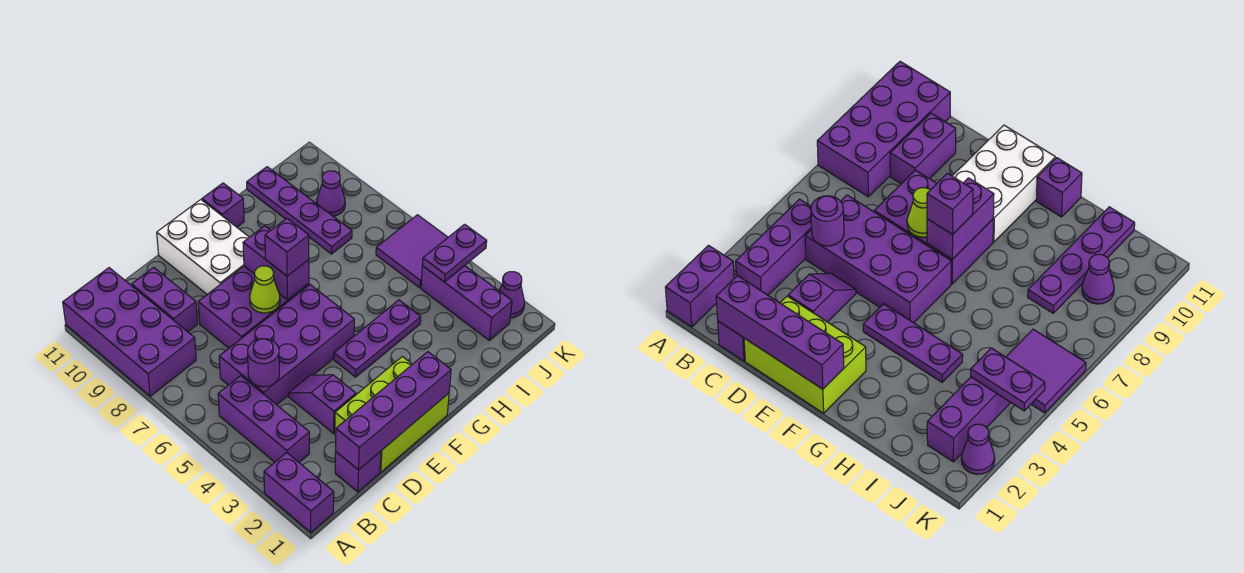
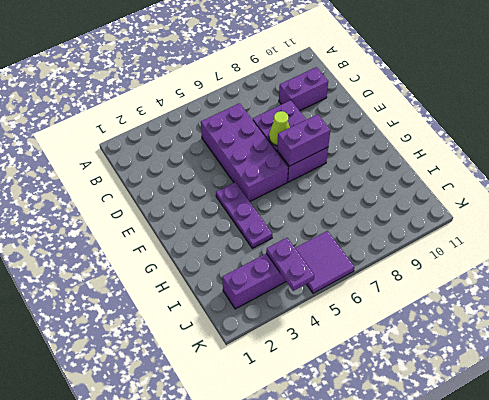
none -> purple 1x2 brick [264,453,334,532]
none -> purple 2x4 brick [63,268,196,396]
none -> purple 1x3 brick [218,376,309,462]

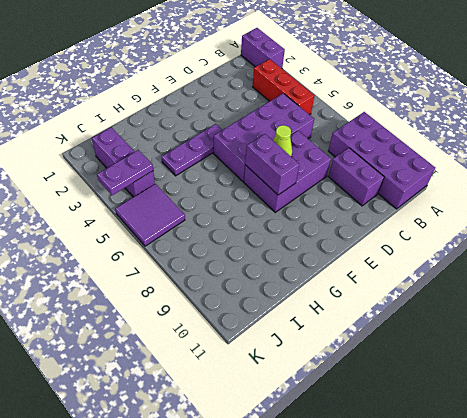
red 1x3 brick [253,59,315,115] -> purple 1x3 brick [218,376,309,462]
none -> purple 1x1 brick [335,452,381,492]
none -> lime 2x3 brick [335,357,449,472]
none -> purple 1x2 slope [288,375,356,433]

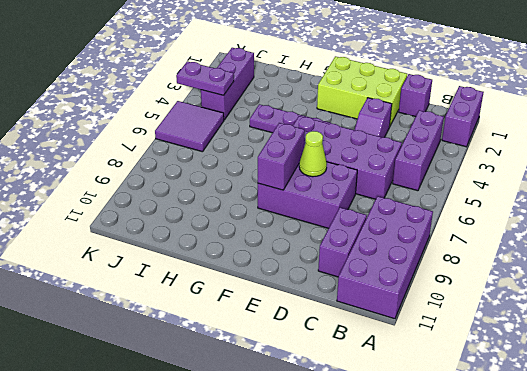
none -> white 2x3 brick [157,200,249,294]
none -> purple 1x1 brick [202,183,244,227]
none -> purple 1x4 plate [247,167,352,254]

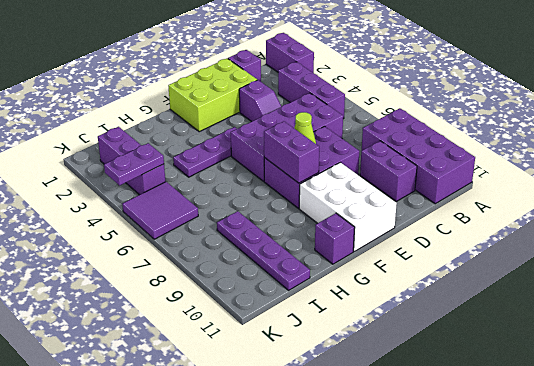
none -> purple 1x1 cone [317,171,345,216]
none -> purple 1x1 cone [499,272,524,318]
none -> purple 1x4 brick [336,352,451,470]

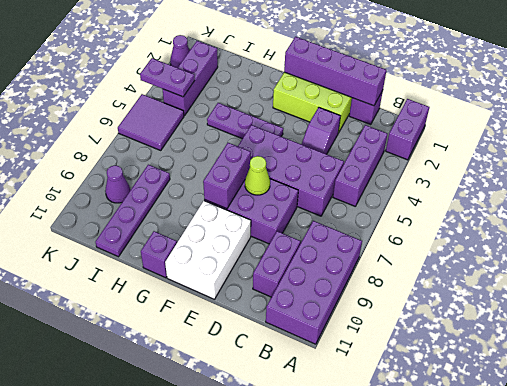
none -> purple 1x1 round brick [248,339,279,387]
none -> purple 1x1 brick [265,218,309,276]

